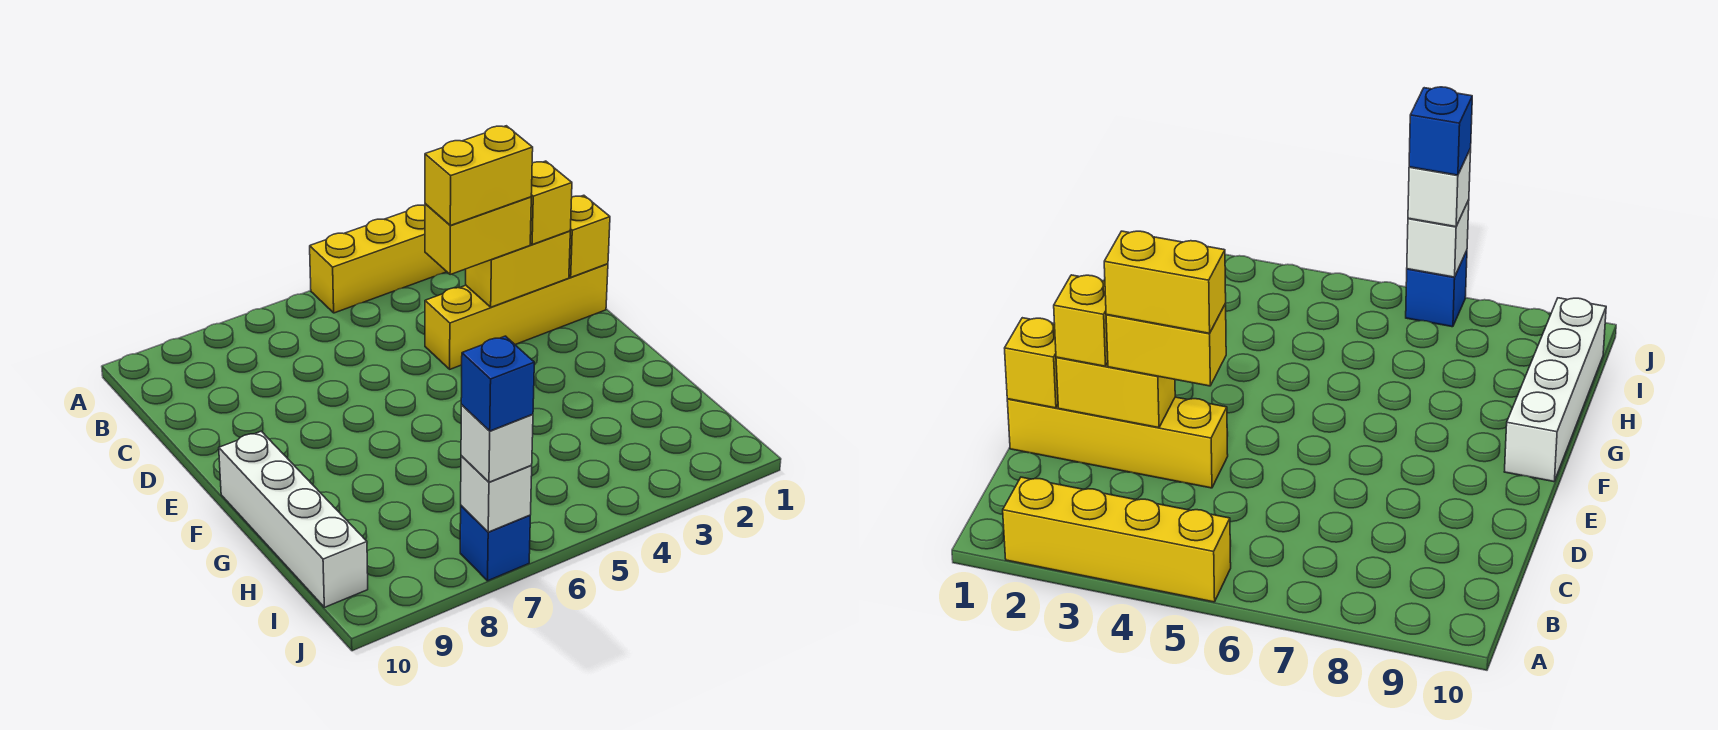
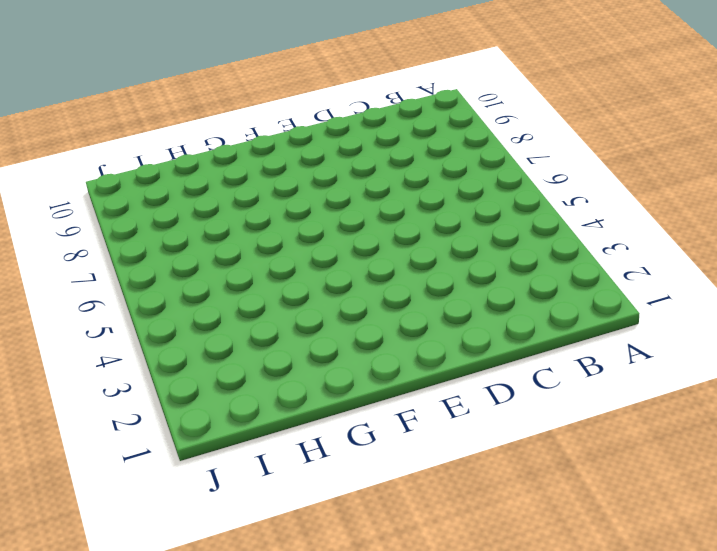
none -> yellow 1x4 brick [310,205,447,313]
none -> yellow 1x4 brick [425,264,608,369]
none -> white 1x4 brick [219,431,368,607]

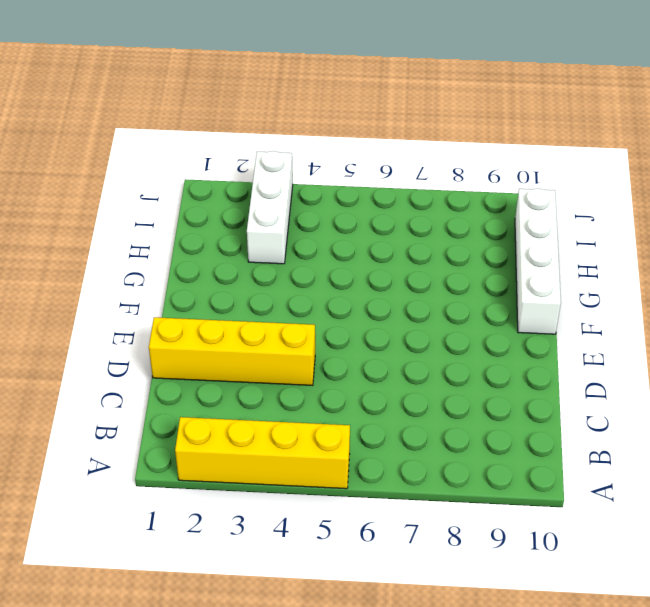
white 1x3 brick [247,151,293,264] -> none
none -> blue 1x1 brick [460,506,530,581]
none -> yellow 1x1 brick [569,195,610,277]
none -> yellow 1x2 brick [466,231,570,307]

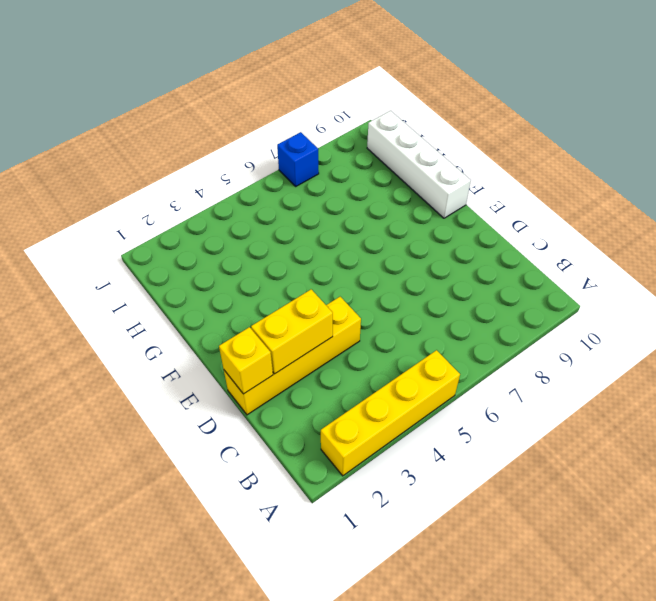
none -> white 1x1 brick [461,456,532,532]
none -> yellow 1x1 brick [530,161,572,244]
none -> yellow 1x2 brick [425,197,531,275]

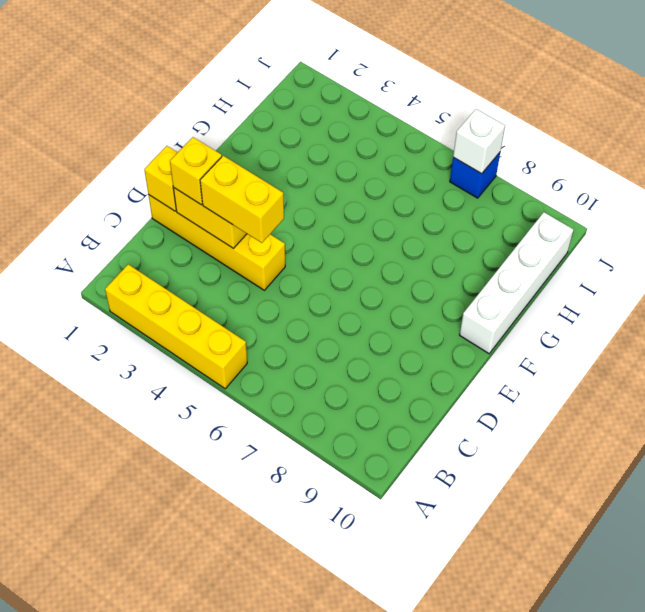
none -> white 1x1 brick [461,405,533,482]
none -> yellow 1x2 brick [425,126,533,225]
none -> blue 1x1 brick [461,336,534,431]

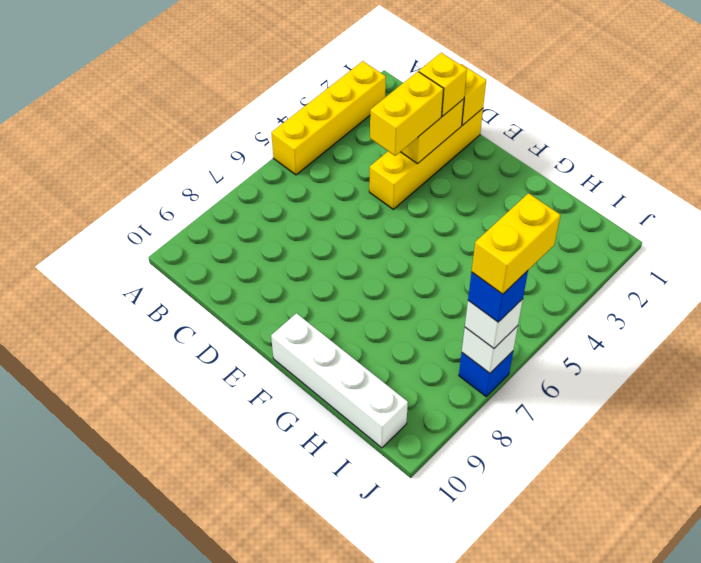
yellow 1x2 brick [472,193,560,294] -> yellow 1x2 brick moved to [425,126,533,225]

